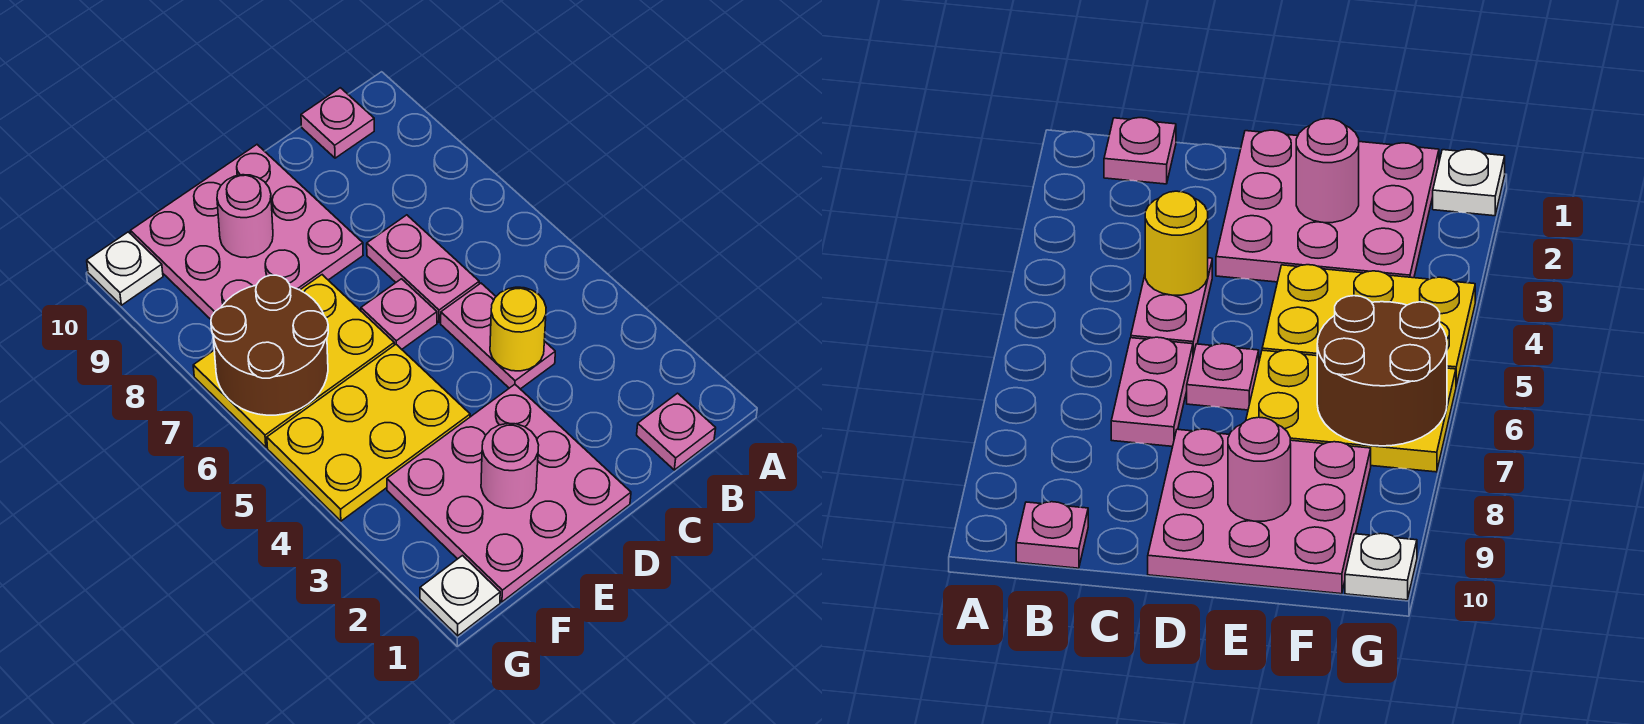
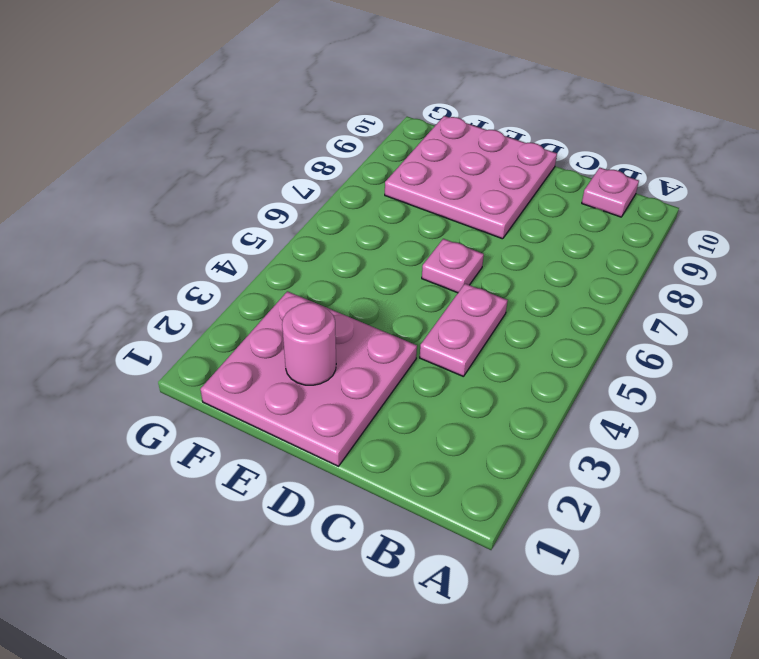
none -> pink 1x1 plate [637,393,716,470]
none -> pink 1x2 plate [367,215,479,322]
none -> yellow 2x3 plate [267,344,470,521]

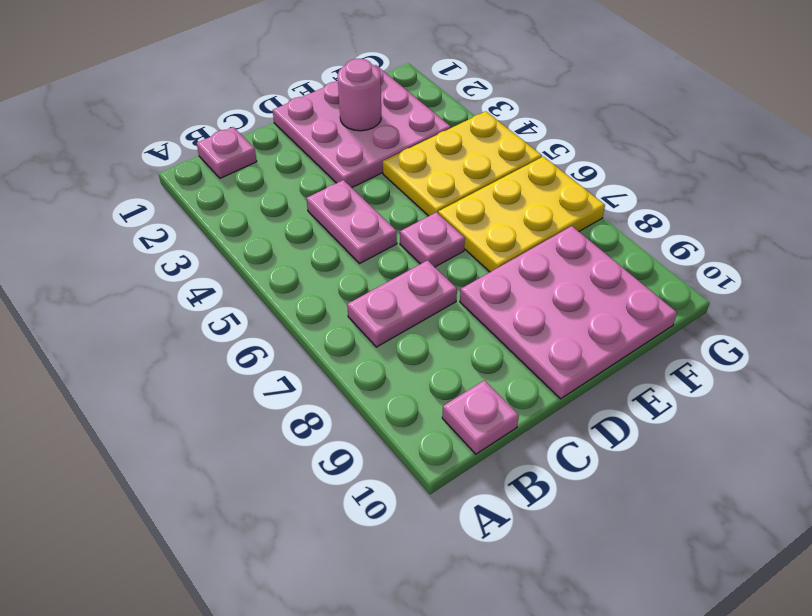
pink 1x2 plate [347,261,457,347] -> pink 1x2 plate turned to [367,215,479,322]
none -> white 1x1 plate [420,556,500,636]
none -> white 1x1 plate [87,232,163,305]
none -> yellow 1x1 round brick [490,287,546,371]

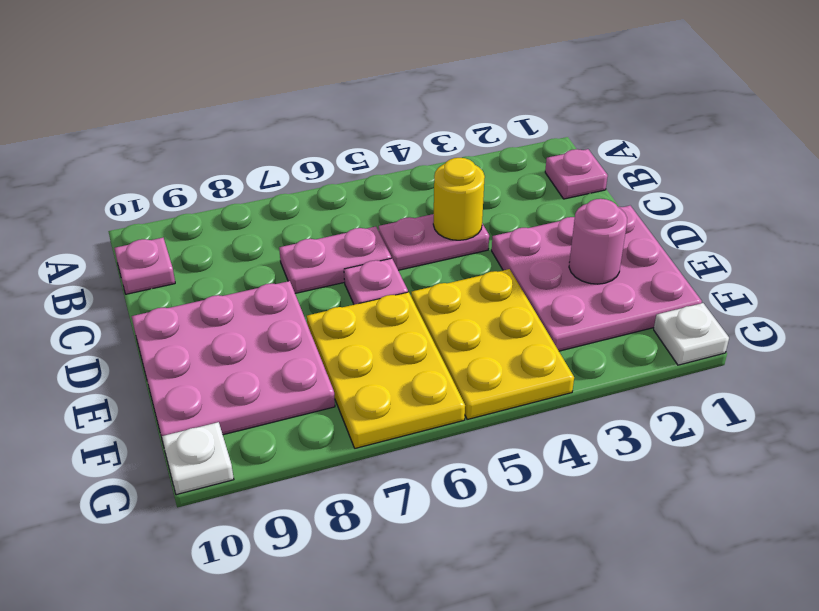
none -> pink 1x1 round brick [217,175,273,258]
none -> brown 2x2 round brick [211,275,328,415]

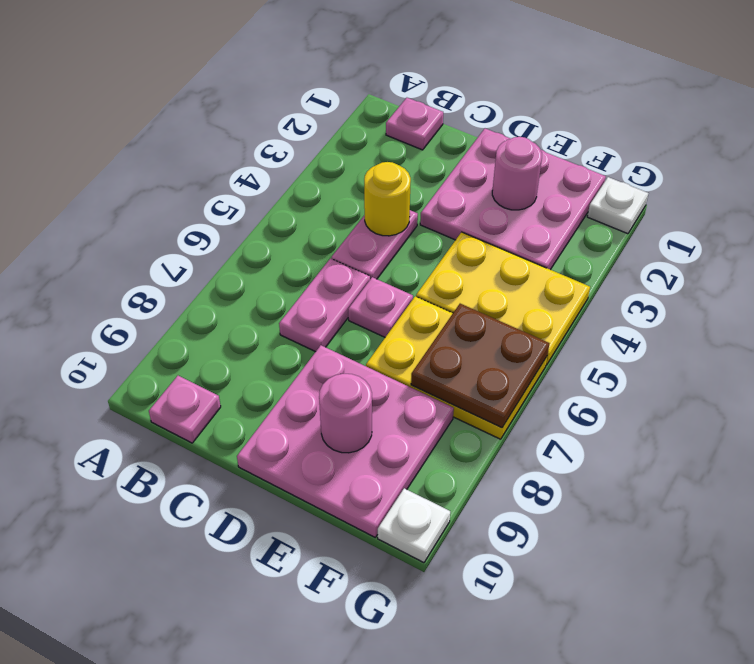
brown 2x2 plate [411,304,549,427] -> brown 2x2 round brick [211,275,328,415]

